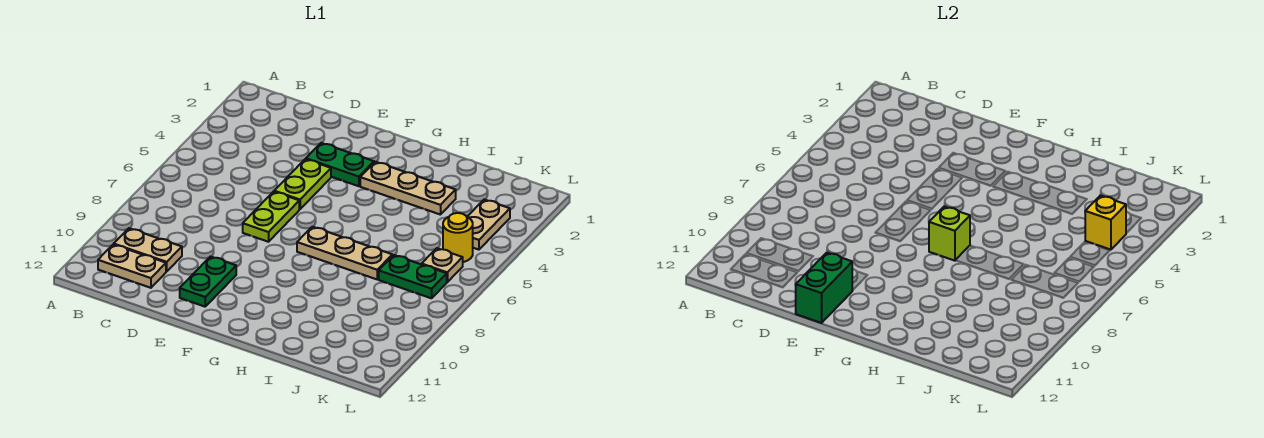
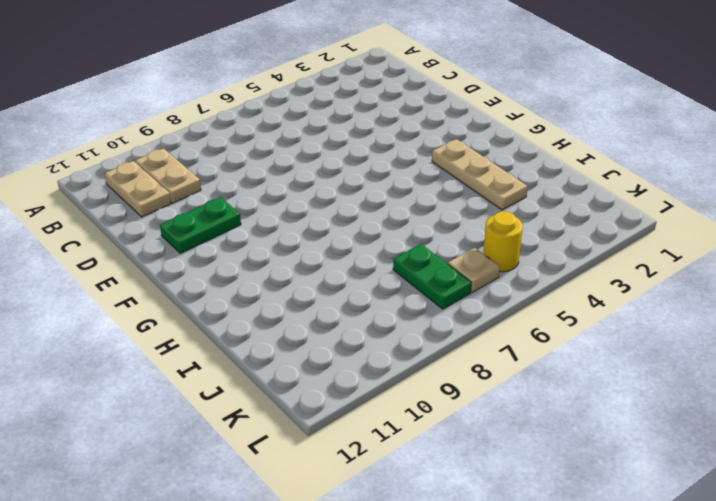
none -> green 1x2 plate [306,143,374,186]
none -> lime 1x2 plate [274,159,331,209]
none -> lime 1x2 plate [243,192,299,242]

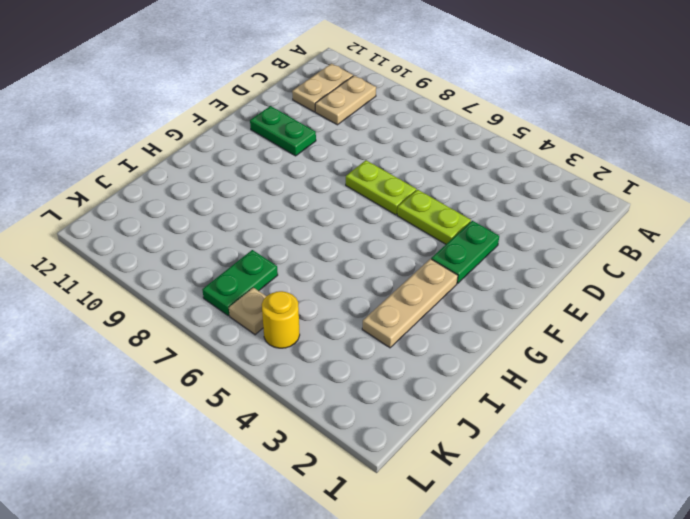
none -> tan 1x3 plate [297,227,392,279]
none -> tan 1x2 plate [467,200,510,250]
none -> green 1x2 brick [796,253,852,323]

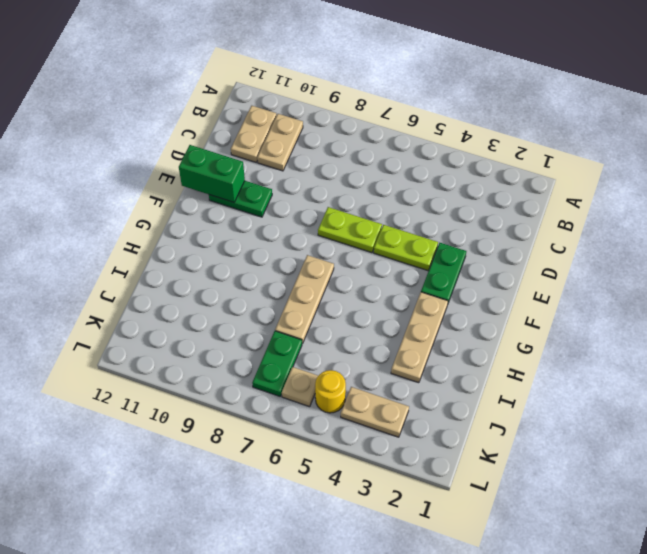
none -> lime 1x1 brick [929,206,970,261]
none -> yellow 1x1 brick [1085,195,1126,250]

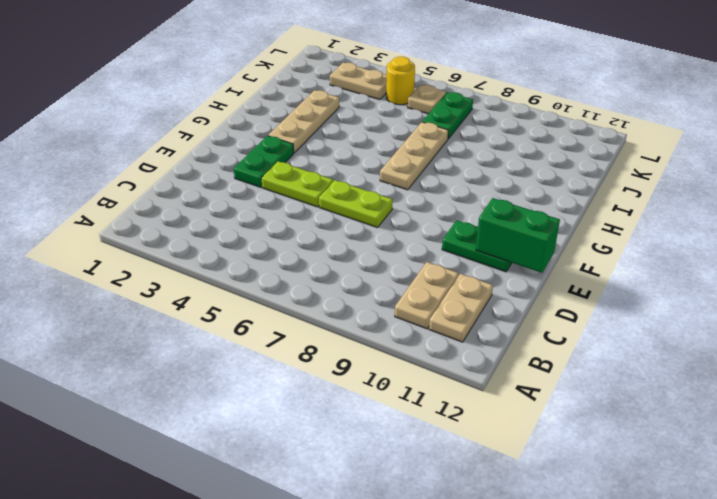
none -> lime 1x1 brick [929,206,970,261]
none -> yellow 1x1 brick [1085,195,1126,250]

